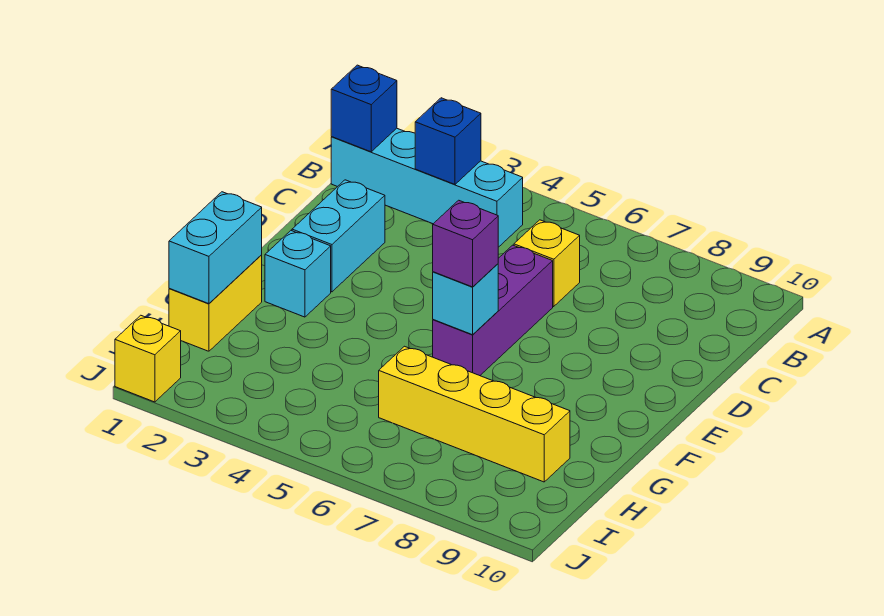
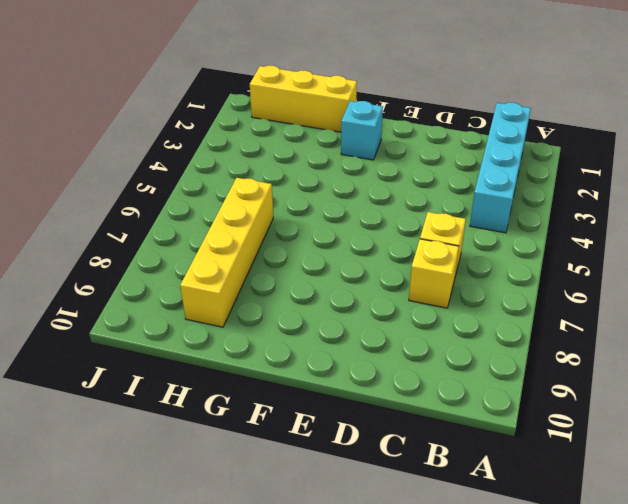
yellow 1x1 brick [409,239,459,308] -> yellow 1x1 brick moved to [115,315,181,402]
yellow 1x3 brick [250,66,357,132] -> yellow 1x2 brick [169,255,262,351]
none -> cyan 1x2 brick [292,180,385,292]
none -> purple 1x3 brick [433,245,553,376]
none -> blue 1x1 brick [331,65,397,152]

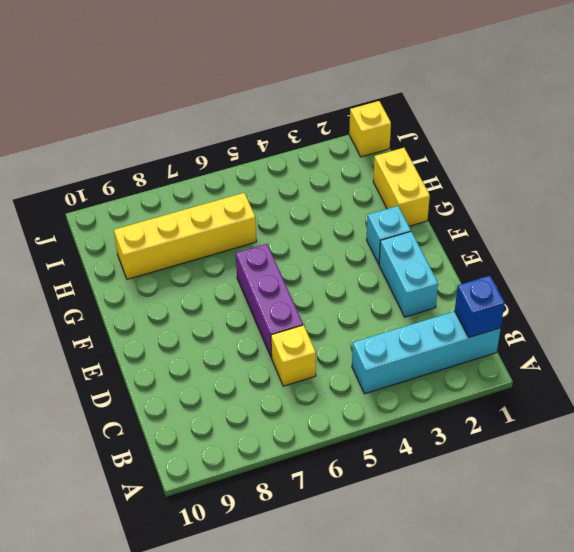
none -> blue 1x1 brick [415,98,481,184]
none -> cyan 1x1 brick [433,264,498,335]
none -> cyan 1x2 brick [169,192,262,304]

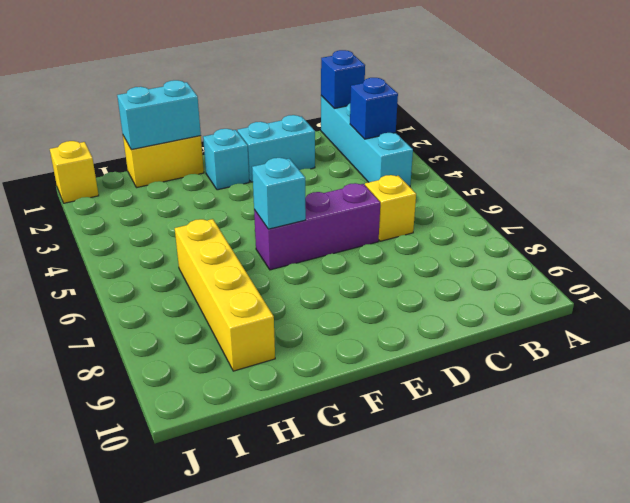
none -> purple 1x1 brick [433,200,498,287]

